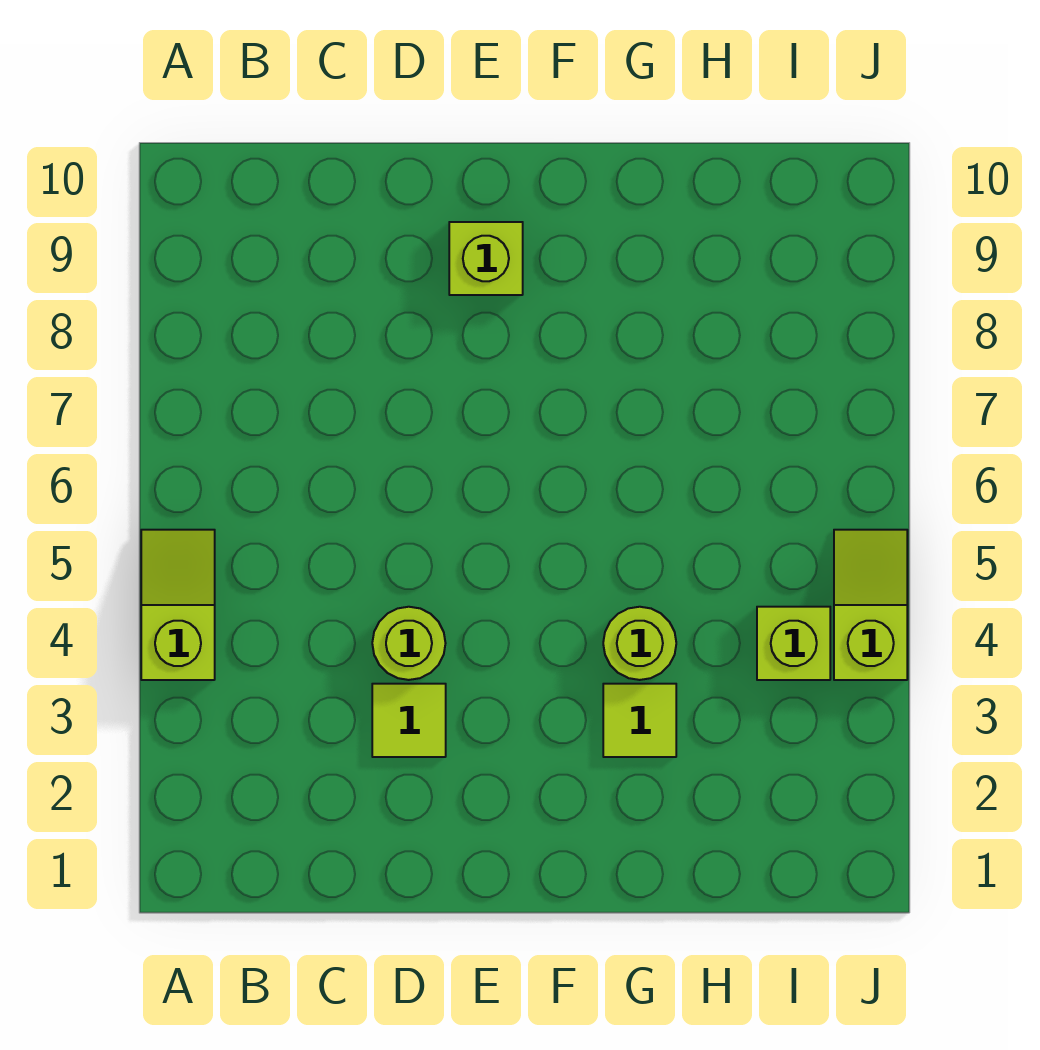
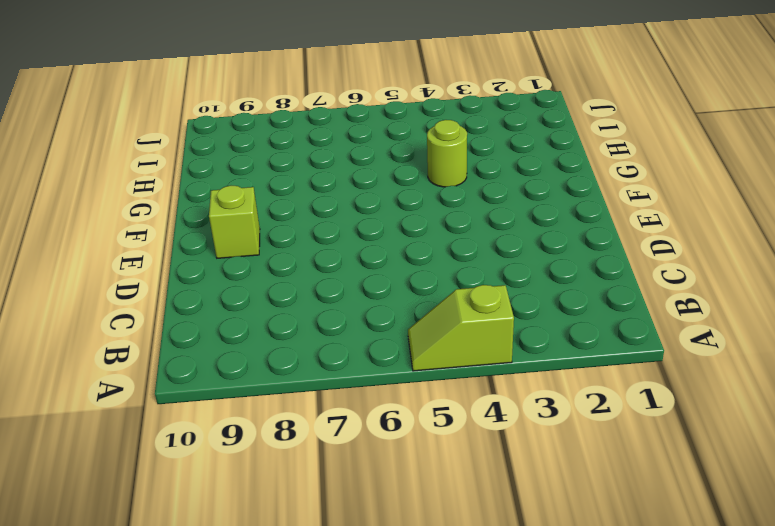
none -> lime 1x1 tile [372,684,446,757]
none -> lime 1x1 round brick [372,607,446,680]

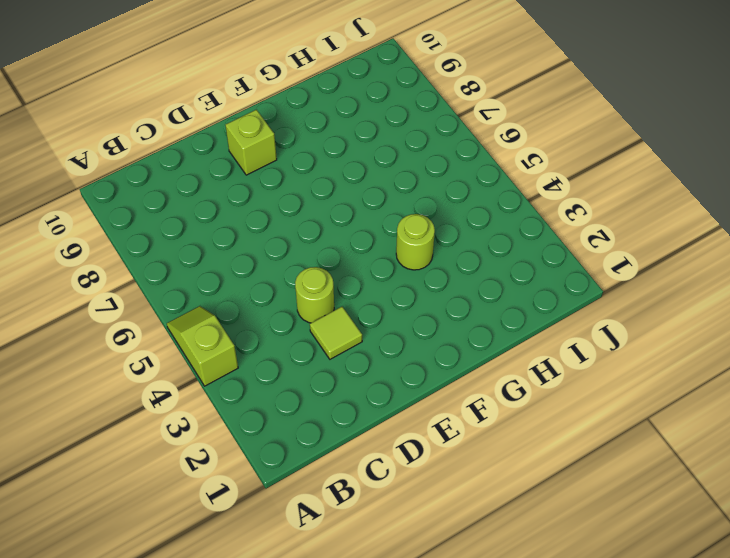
none -> lime 1x1 tile [603,684,676,757]
none -> lime 1x1 brick [757,607,830,680]

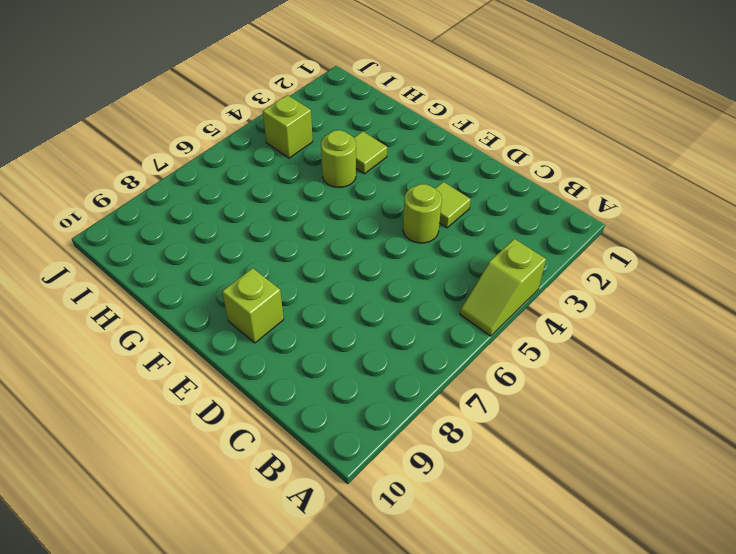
none -> lime 1x2 slope [834,530,907,680]

